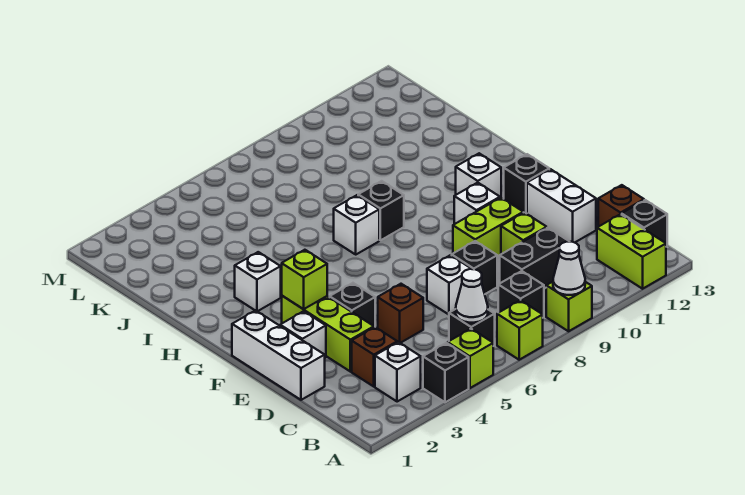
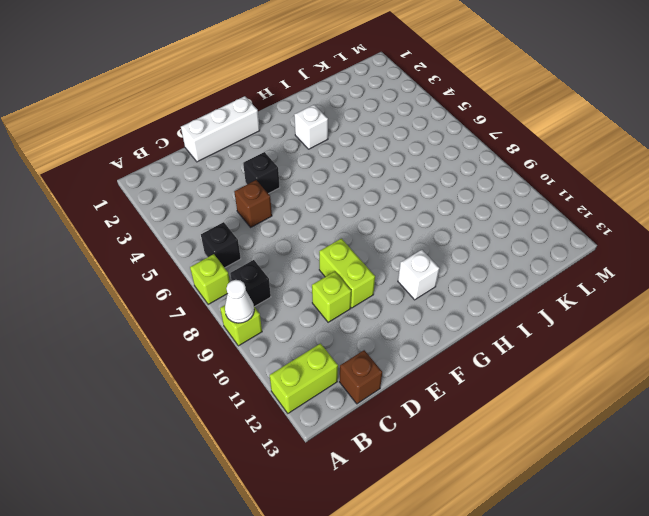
none -> black 1x1 brick [423,343,469,402]
none -> lime 1x1 brick [448,329,493,388]
none -> white 1x1 brick [375,342,421,402]
none -> black 1x1 brick [622,200,667,247]

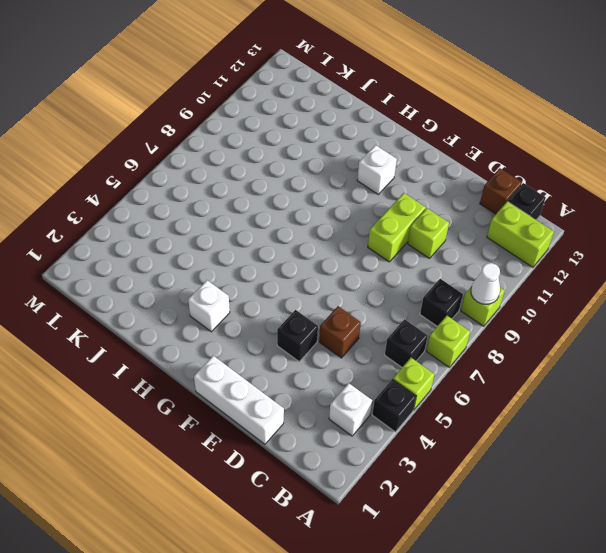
none -> brown 1x1 brick [352,327,397,386]
none -> black 1x2 brick [500,228,569,289]
none -> lime 1x3 brick [282,296,374,372]
none -> white 1x1 brick [427,255,471,315]

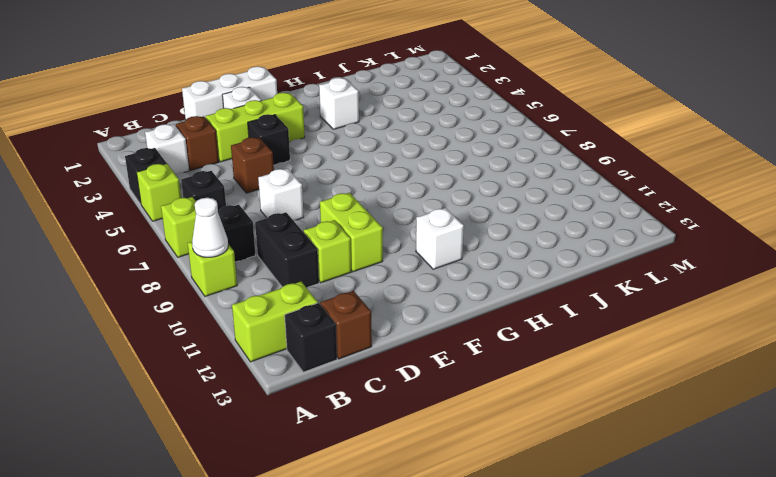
none -> black 1x1 brick [452,241,497,294]
none -> white 1x2 brick [527,169,596,243]
none -> white 1x1 brick [454,183,500,224]
none -> black 1x1 brick [504,154,549,214]

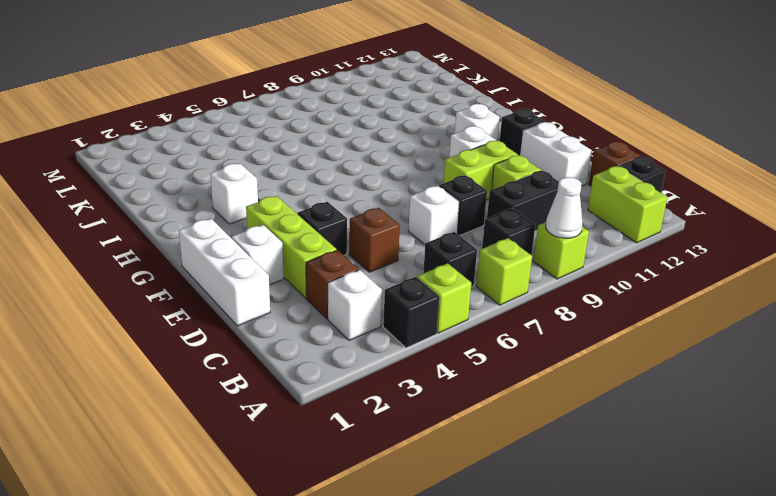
none -> white 1x1 brick [334,195,379,254]
none -> black 1x1 brick [358,181,404,240]
none -> white 1x1 cone [456,269,488,323]
none -> lime 1x1 brick [282,250,327,309]

